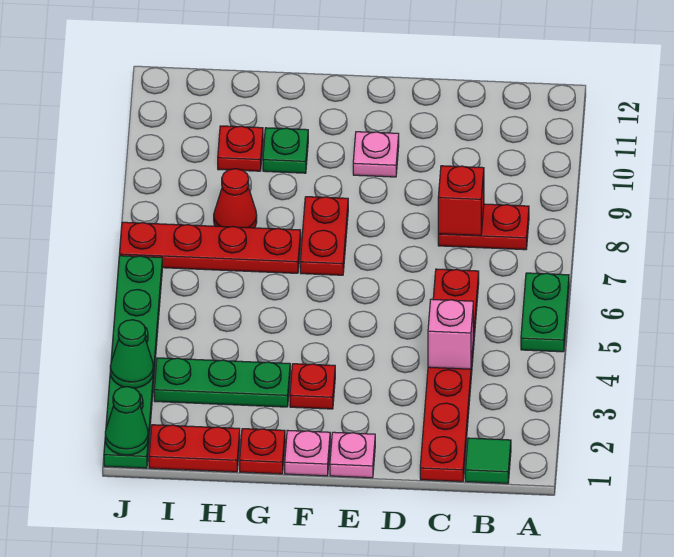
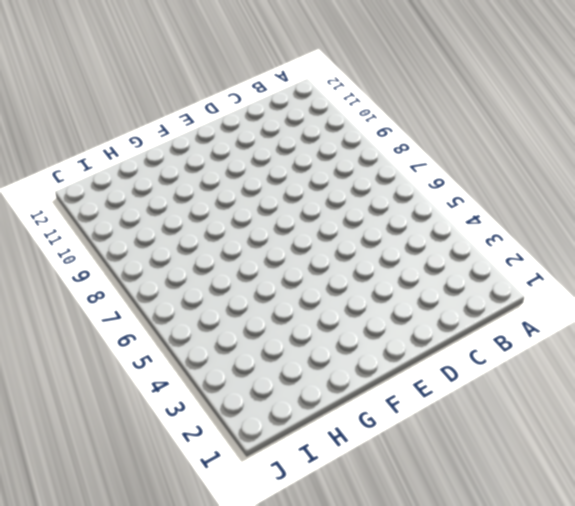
none -> green 1x2 plate [521,273,569,352]
none -> green 1x1 tile [465,438,511,484]
none -> red 1x2 plate [438,204,529,250]

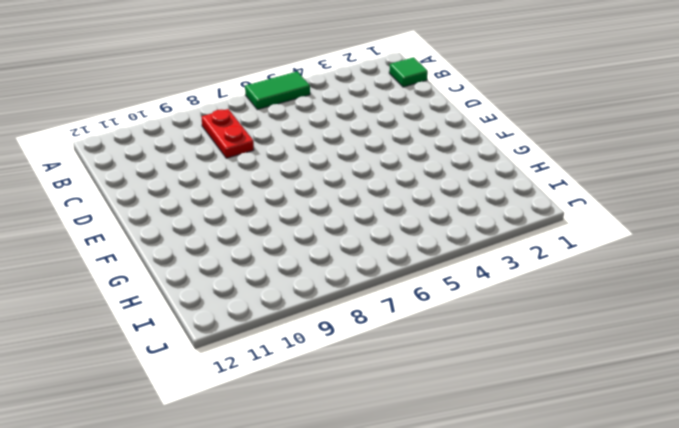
green 1x2 tile [245,72,310,110] -> green 1x2 plate [521,273,569,352]
none -> red 1x6 plate [420,269,479,482]
none -> pink 1x1 plate [330,432,375,478]
none -> pink 1x1 plate [353,132,399,177]

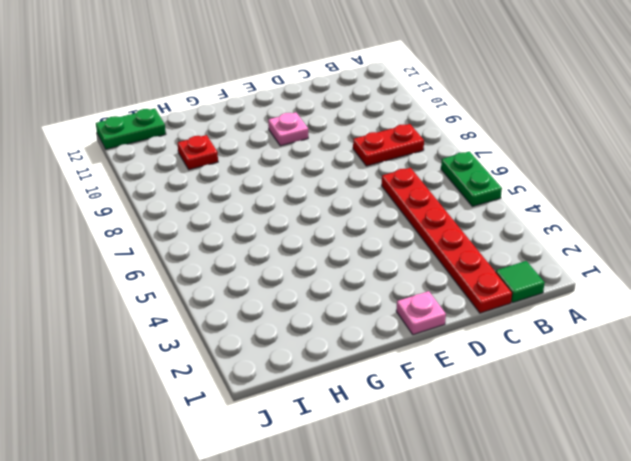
green 1x2 plate [96,108,166,149] -> none
none -> pink 1x1 plate [285,430,330,476]
none -> red 1x1 plate [290,364,335,409]
none -> red 1x2 plate [300,197,348,275]

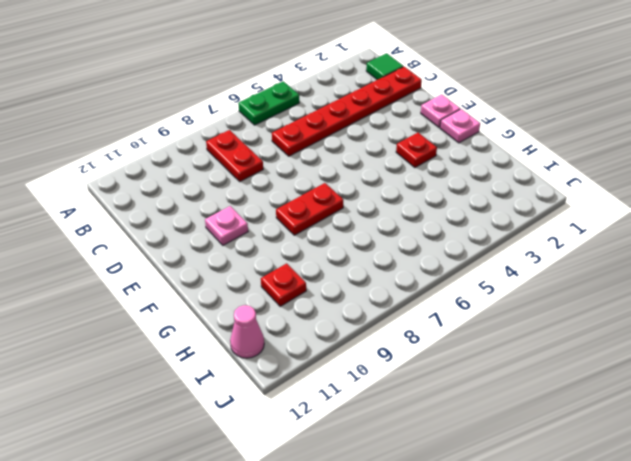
pink 1x1 cone [230,305,264,358] -> none
none -> red 1x1 plate [240,429,285,474]
none -> green 1x3 plate [154,358,290,407]
none -> red 1x4 plate [120,222,301,273]

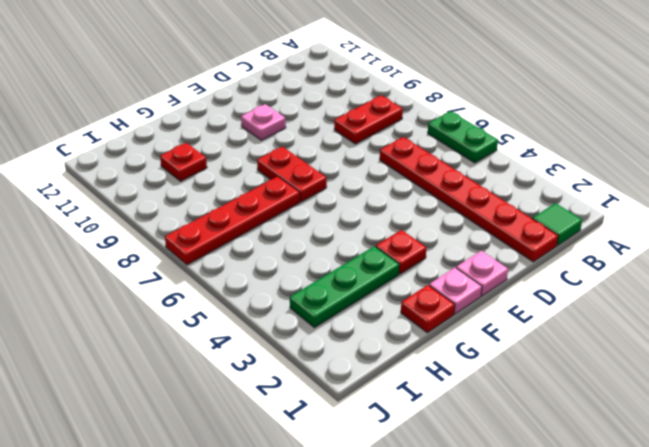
none -> green 1x1 plate [263,128,308,173]
none -> red 1x2 plate [149,425,240,472]
none -> red 1x1 cone [214,169,257,228]

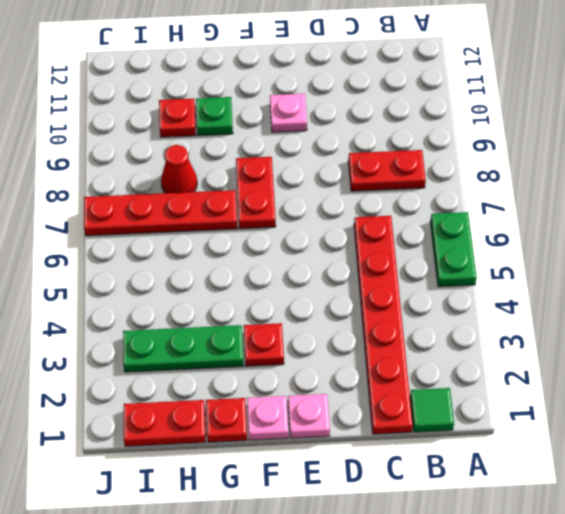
none -> green 1x6 plate [104,256,162,468]
none -> pink 1x1 brick [428,299,473,369]
none -> red 1x1 brick [438,166,484,236]

